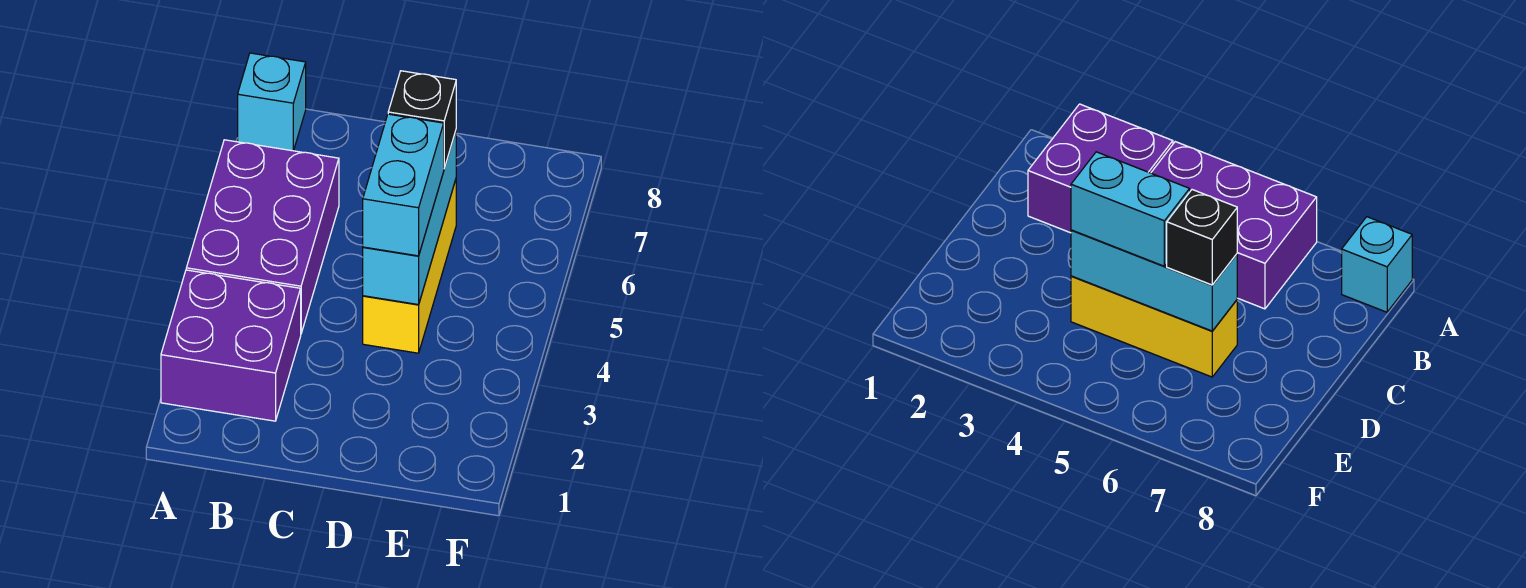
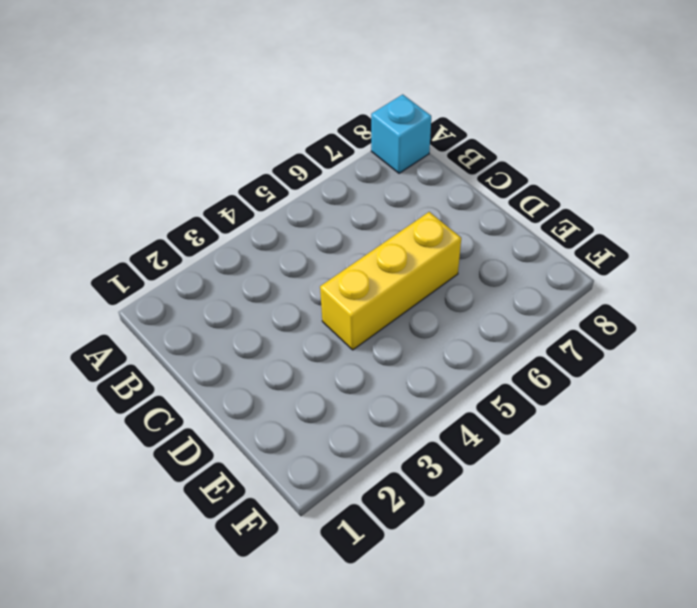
none -> purple 2x2 brick [161,270,301,421]
none -> purple 2x3 brick [186,140,339,333]

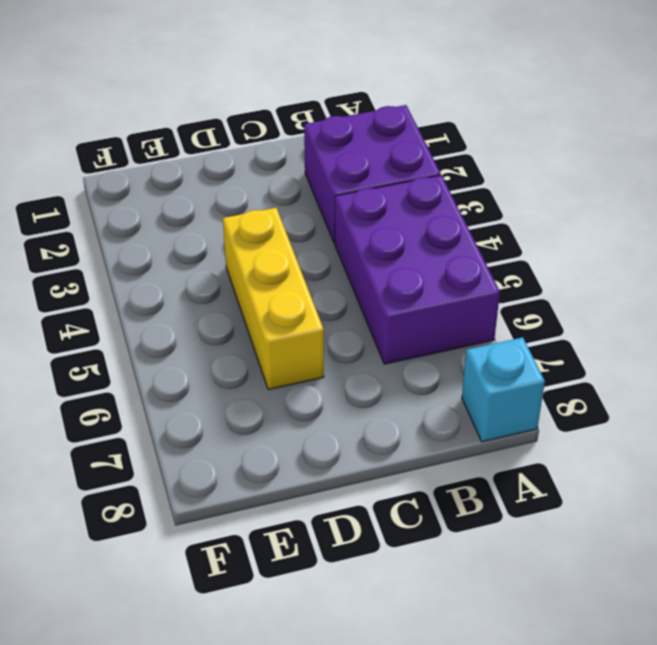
none -> cyan 1x3 brick [363,131,456,305]
none -> cyan 1x2 brick [363,114,444,256]

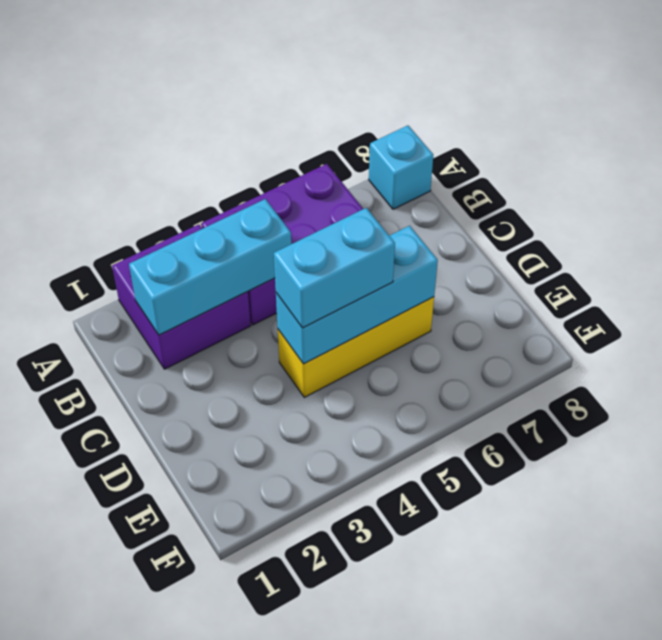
cyan 1x3 brick [129,199,291,335] -> none
none -> black 1x1 brick [388,71,456,168]

